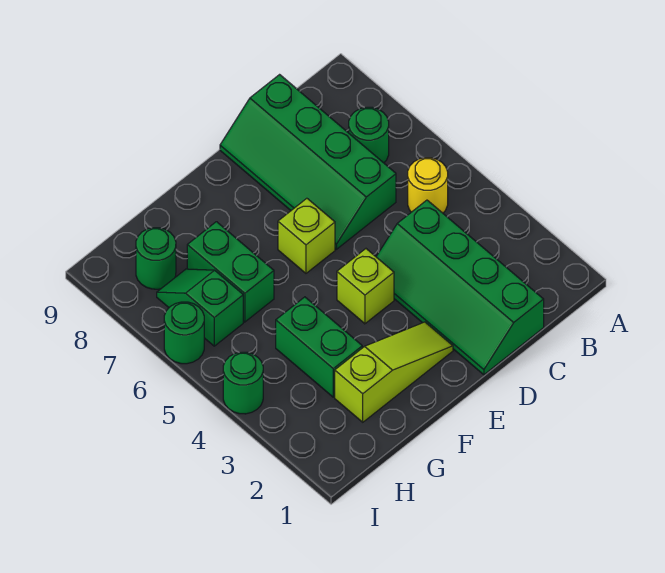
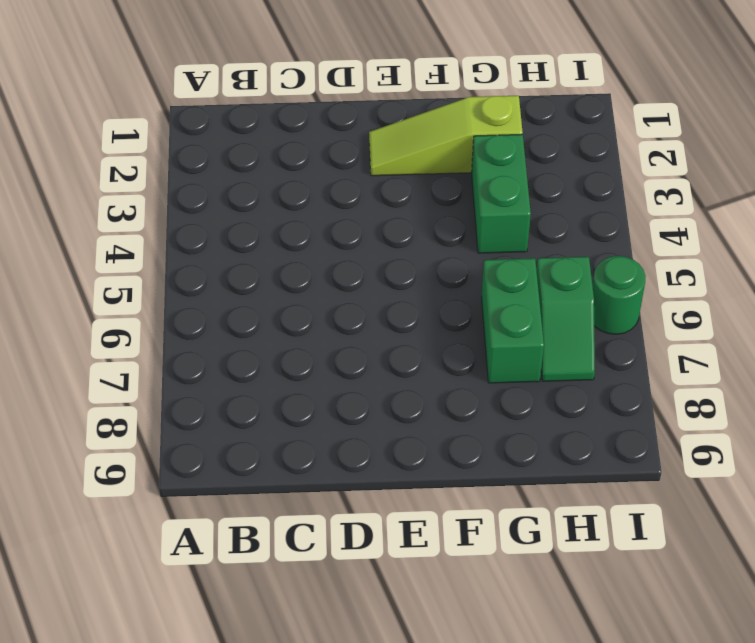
none -> yellow 1x1 round brick [408,158,448,213]
none -> green 1x1 round brick [349,107,389,163]
none -> green 2x4 slope [376,200,544,375]

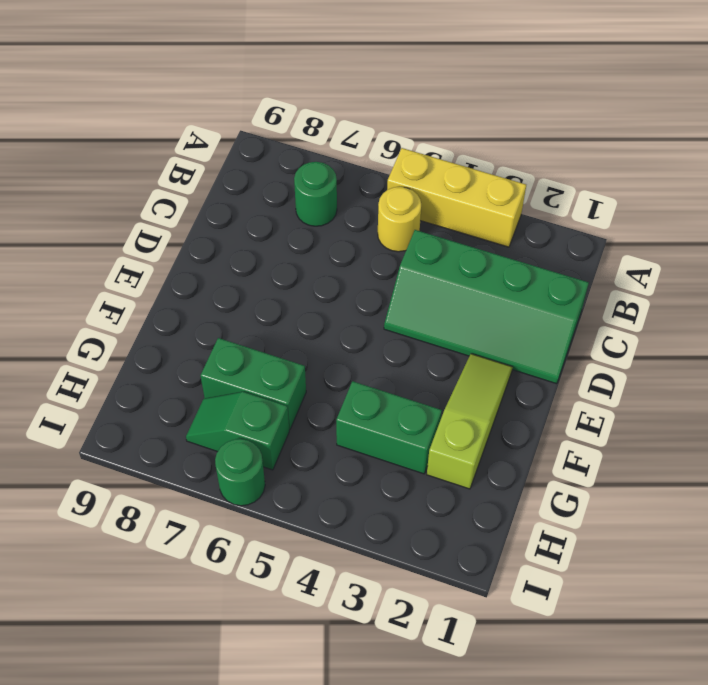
yellow 1x3 brick [387,148,526,247] -> none
none -> green 2x4 slope [220,75,396,249]
none -> lime 1x1 brick [337,249,394,324]
none -> lime 1x1 brick [278,198,335,273]

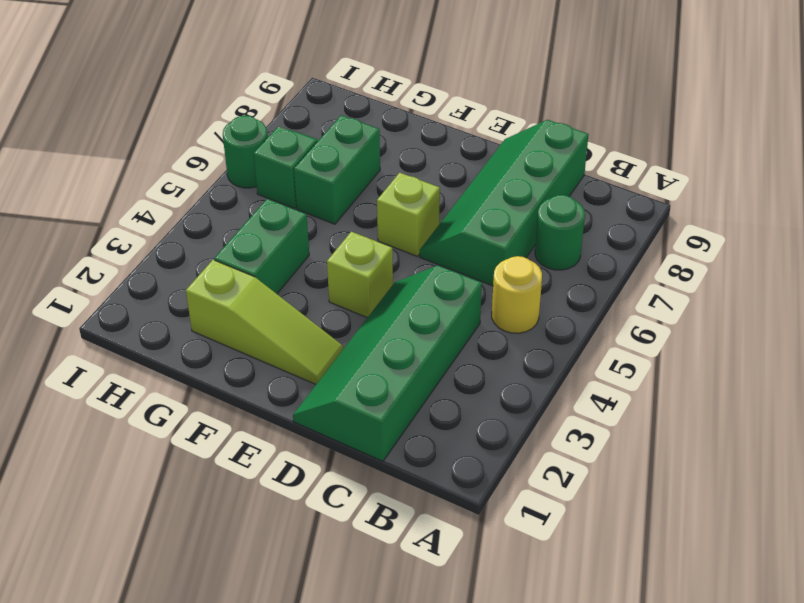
none -> green 1x1 round brick [136,228,176,289]
none -> green 1x1 round brick [223,352,263,414]

